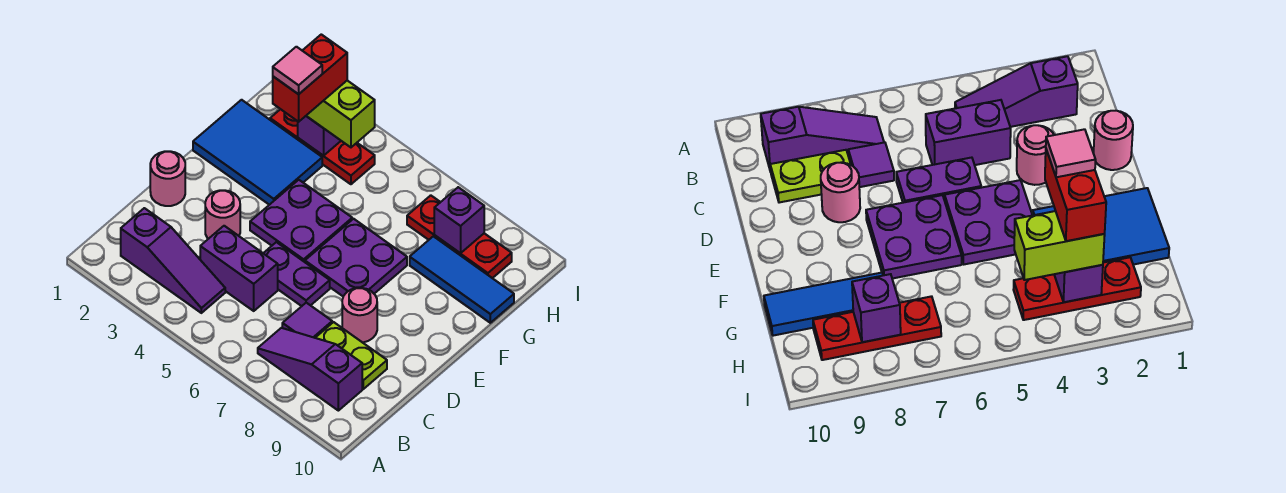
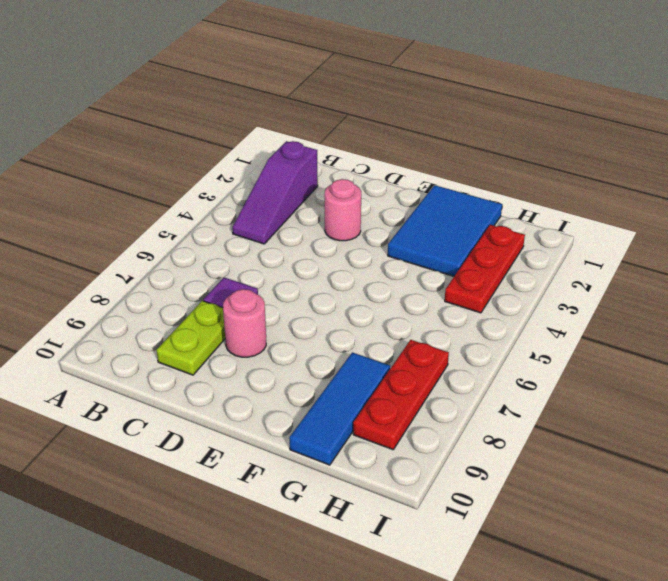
none -> purple 1x3 slope [258,328,362,411]
none -> purple 1x2 brick [200,226,278,311]
none -> pink 1x1 round brick [150,151,185,206]

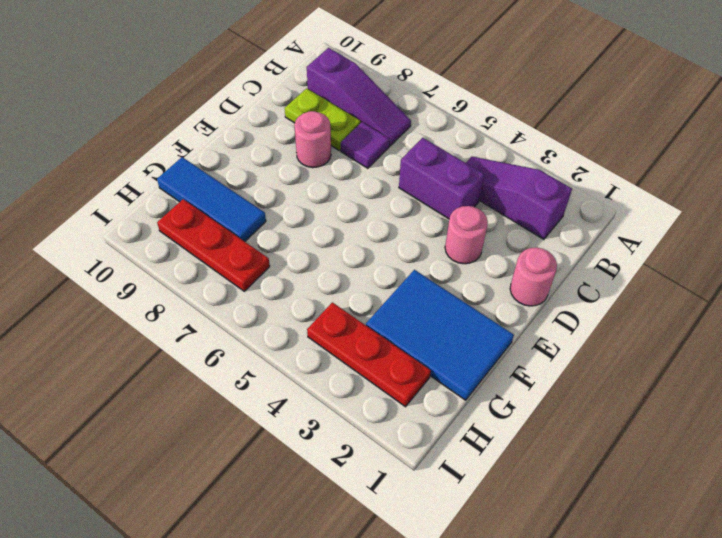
none -> purple 1x2 plate [263,242,330,306]
none -> purple 2x2 plate [250,180,352,262]
none -> purple 2x2 plate [305,219,407,296]

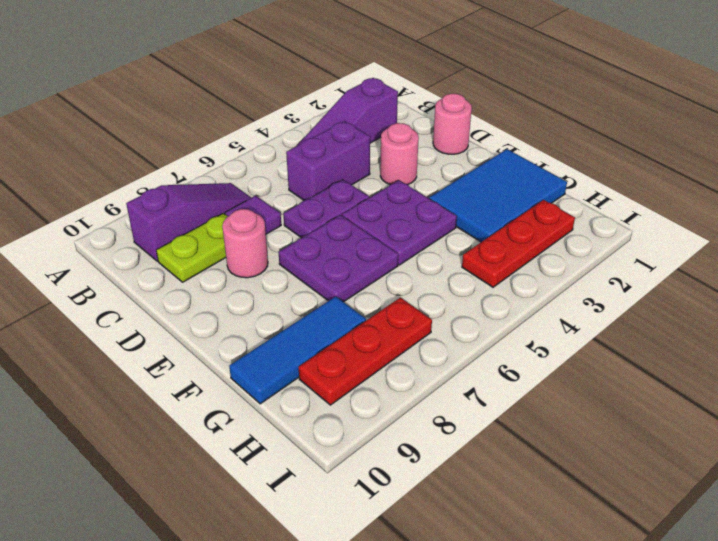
none -> purple 1x1 brick [298,116,341,156]
none -> purple 1x1 brick [434,187,484,253]
none -> lime 1x2 brick [306,81,375,147]

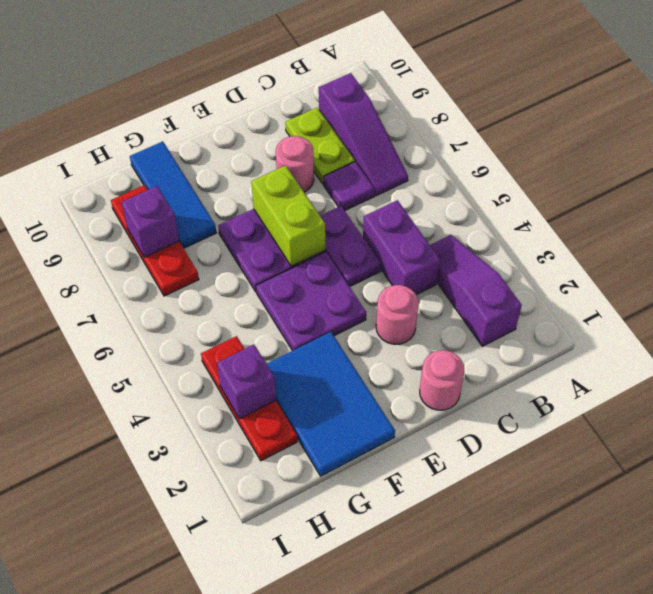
lime 1x2 brick [251,165,325,266] -> lime 1x2 brick moved to [306,81,375,147]
none -> red 1x2 brick [273,34,347,122]
none -> pink 1x1 tile [273,47,322,94]

